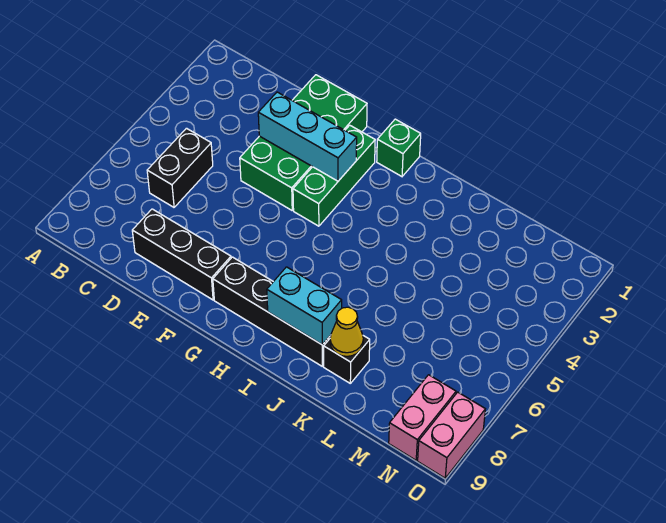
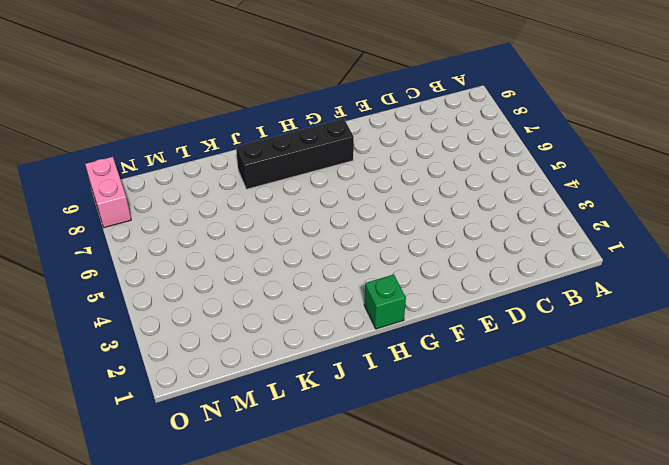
none -> black 1x2 brick [147,128,213,207]
none -> black 1x3 brick [132,209,231,300]
none -> green 2x4 brick [240,75,367,210]

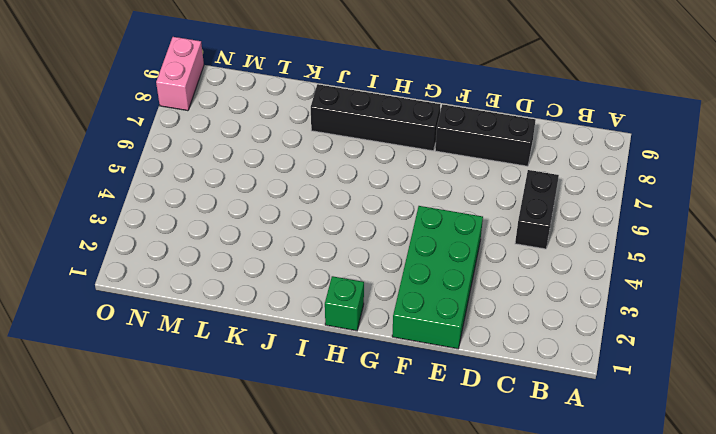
none -> green 1x3 brick [293,125,375,226]
none -> black 1x1 brick [324,336,370,383]
none -> pink 1x2 brick [389,375,456,460]

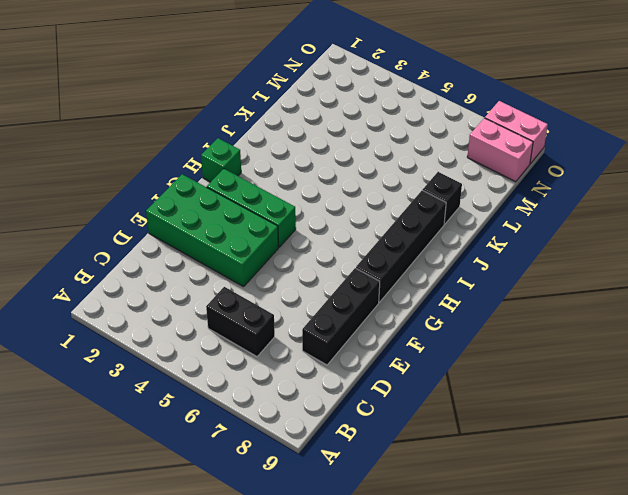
none -> cyan 1x3 brick [258,92,357,181]
none -> cyan 1x2 brick [267,267,342,345]
none -> yellow 1x1 cone [330,307,363,356]

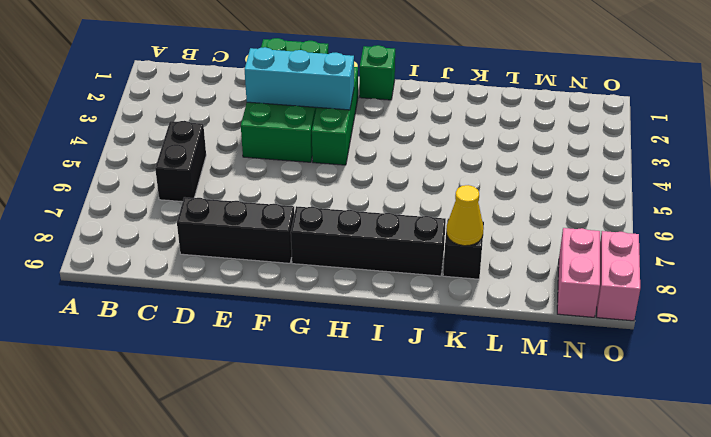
none -> cyan 1x2 brick [267,267,342,345]

